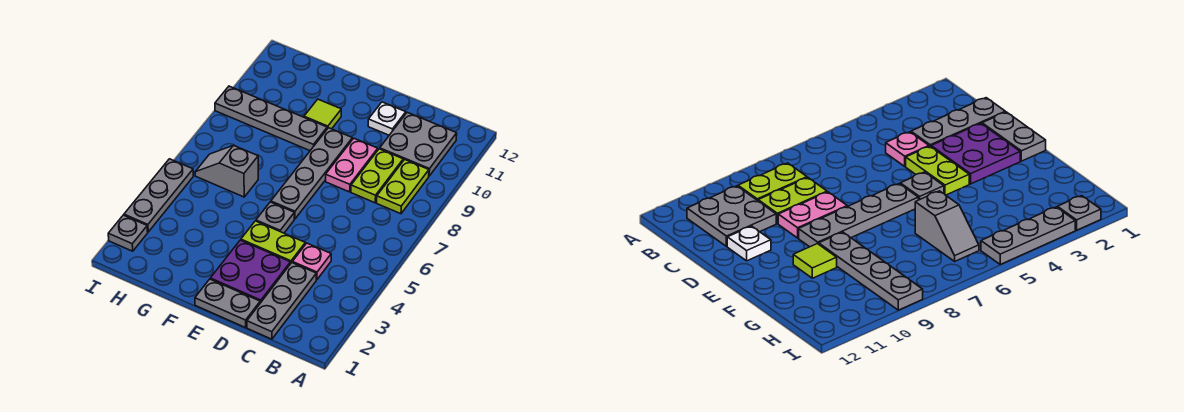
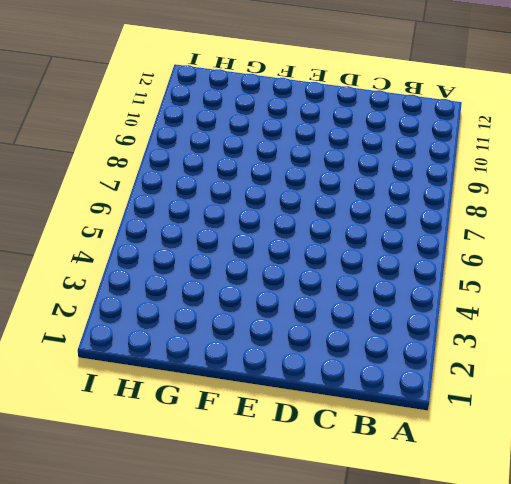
none -> lime 1x2 plate [377,160,429,214]
none -> grey 2x2 plate [380,112,457,176]
none -> grey 1x3 plate [247,263,316,339]

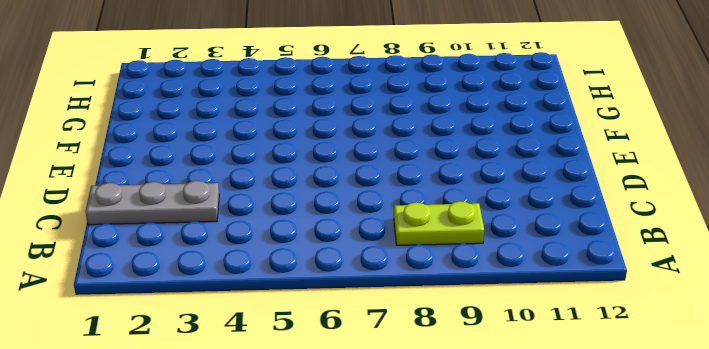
none -> grey 2x2 plate [380,112,457,176]
none -> pink 1x1 plate [292,243,331,280]
none -> lime 1x2 plate [351,149,403,203]

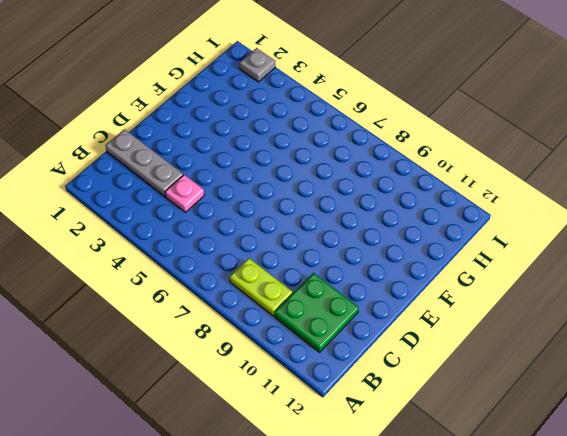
green 2x2 plate [275,273,359,352] -> grey 2x2 plate [380,112,457,176]
none -> lime 1x2 plate [351,149,403,203]
none -> grey 1x2 plate [195,279,260,328]
none -> purple 2x2 plate [210,240,290,303]

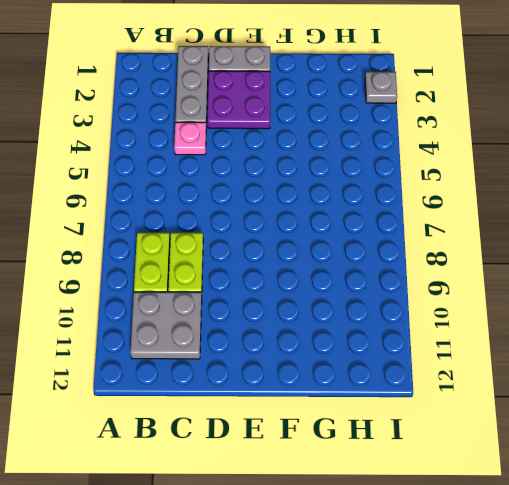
none -> lime 1x2 plate [241,221,305,264]
none -> pink 1x2 plate [326,138,378,192]
none -> white 1x1 plate [368,102,406,135]

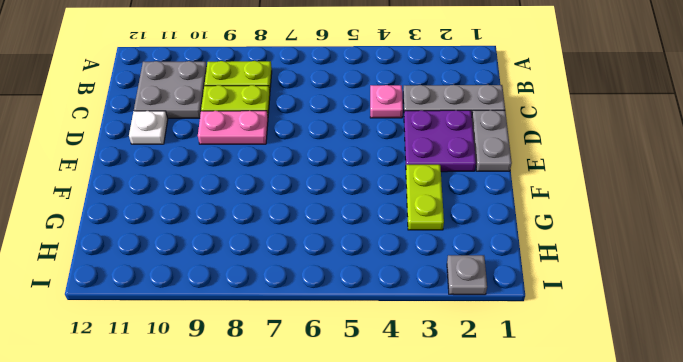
lime 1x2 plate [406,165,444,230] -> lime 1x2 plate moved to [241,221,305,264]
none -> grey 1x1 plate [256,202,294,233]
none -> grey 1x4 plate [271,128,352,219]
none -> grey 1x4 plate [215,86,327,151]

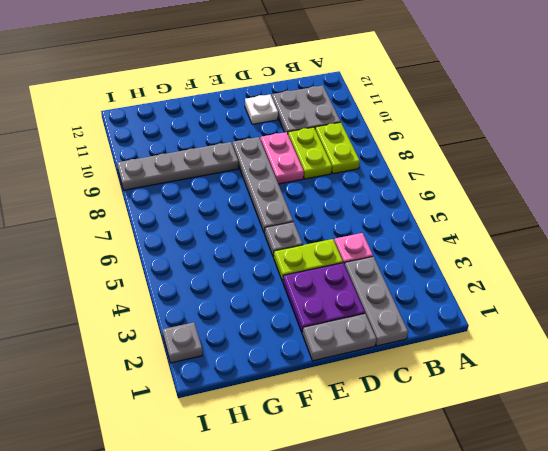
none -> lime 1x1 tile [304,99,341,129]
none -> grey 1x2 slope [195,145,258,197]
none -> grey 1x3 plate [124,159,193,232]

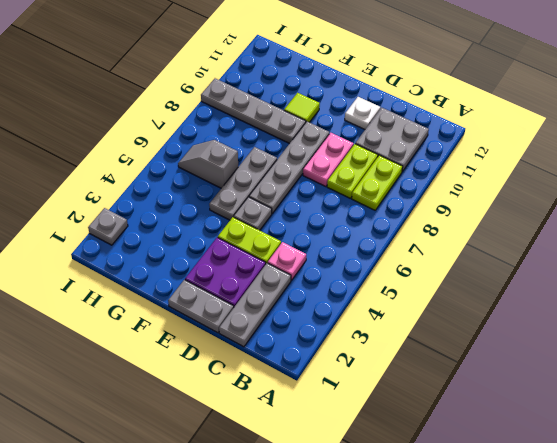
grey 1x3 plate [209,147,277,220] -> grey 1x3 plate moved to [124,159,193,232]

